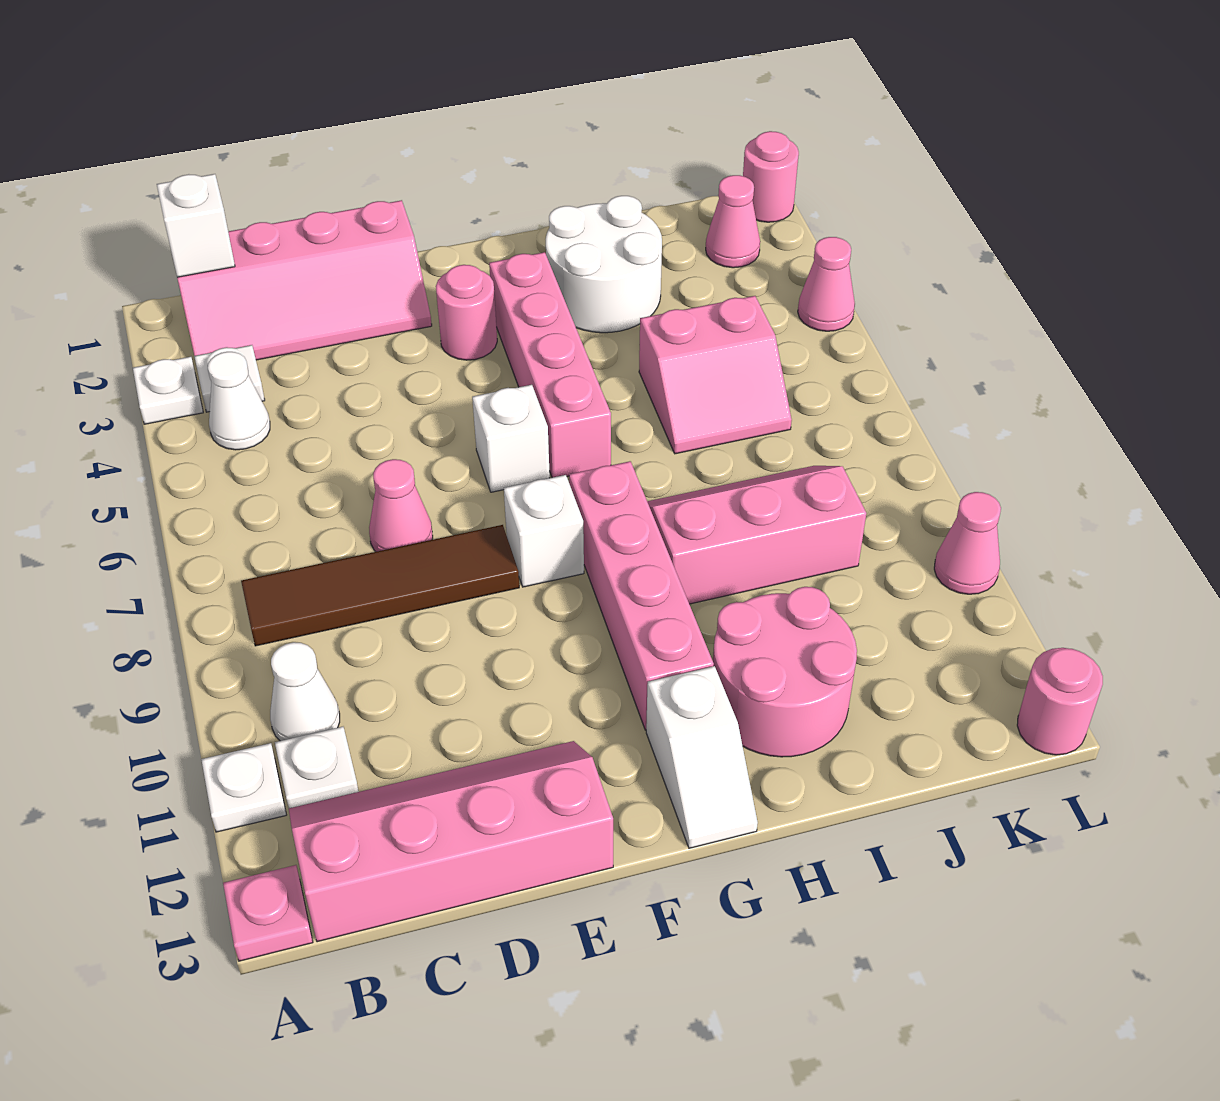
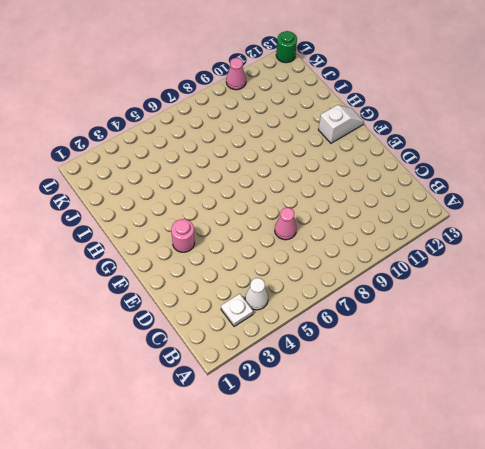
green 1x1 round brick [276,31,297,63] -> pink 1x1 round brick [1017,648,1103,755]
none -> white 1x1 plate [133,357,203,424]
none -> white 1x1 plate [201,743,286,832]
none -> pink 1x1 plate [223,865,313,961]

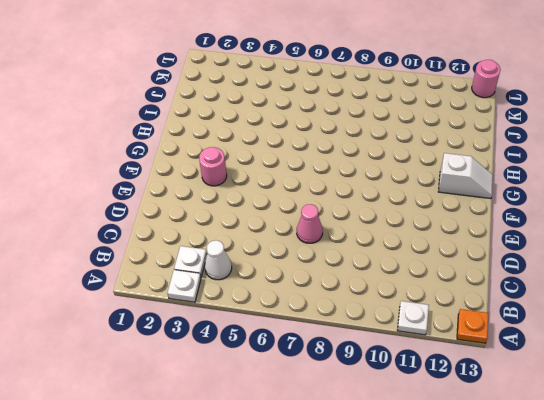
orange 1x1 plate [457,309,488,343] -> pink 1x1 plate [223,865,313,961]
none -> pink 2x4 slope [177,200,432,360]
none -> brown 1x4 tile [241,525,519,646]
none -> white 1x1 cone [270,642,340,741]

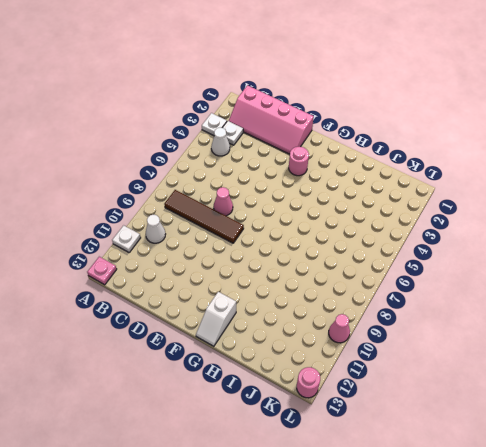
none -> white 1x1 plate [275,727,359,808]
none -> pink 2x4 slope [289,741,613,942]
none -> white 1x1 brick [472,385,550,492]

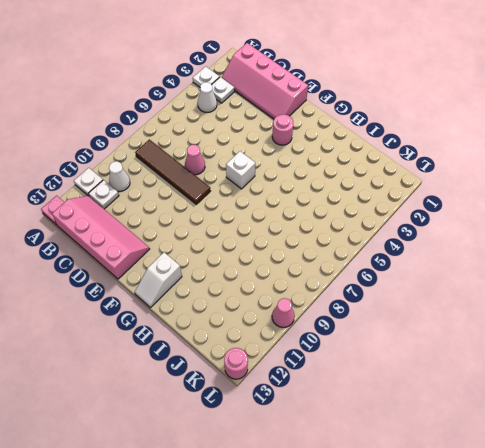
none -> white 1x1 brick [504,475,584,587]
none -> pink 1x4 brick [489,252,611,478]
none -> pink 1x4 brick [569,461,714,730]

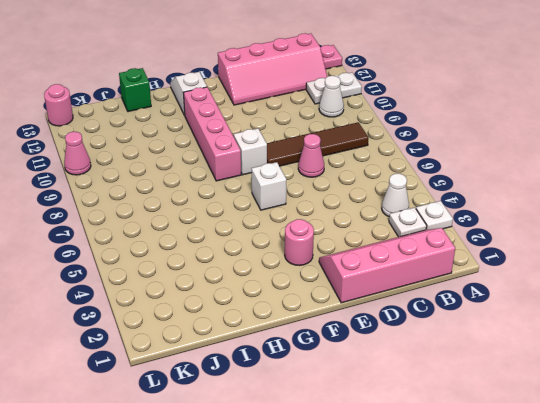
green 1x1 brick [119,68,151,112] -> none
none -> pink 1x4 brick [489,252,611,478]
none -> white 2x2 round brick [546,196,662,333]
none -> pink 2x3 slope [647,466,866,604]

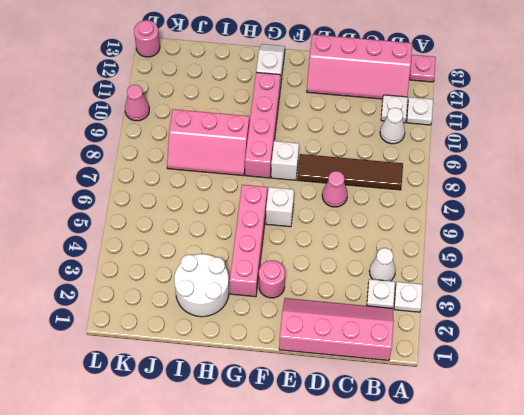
none -> pink 2x2 round brick [713,587,857,757]
none -> pink 2x2 slope [639,296,792,454]
none -> pink 1x1 cone [706,175,760,268]

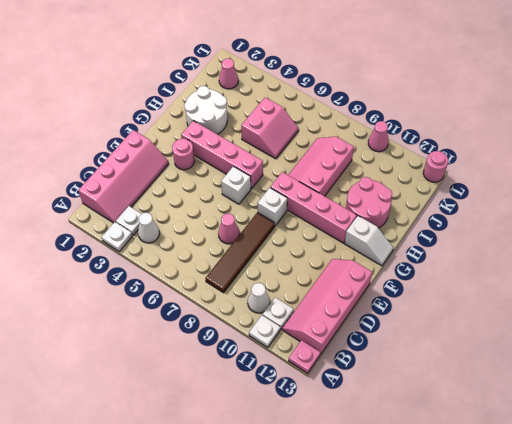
none -> pink 1x1 round brick [743,131,799,222]
none -> pink 1x1 cone [798,237,855,331]
none -> white 1x1 brick [157,174,235,277]

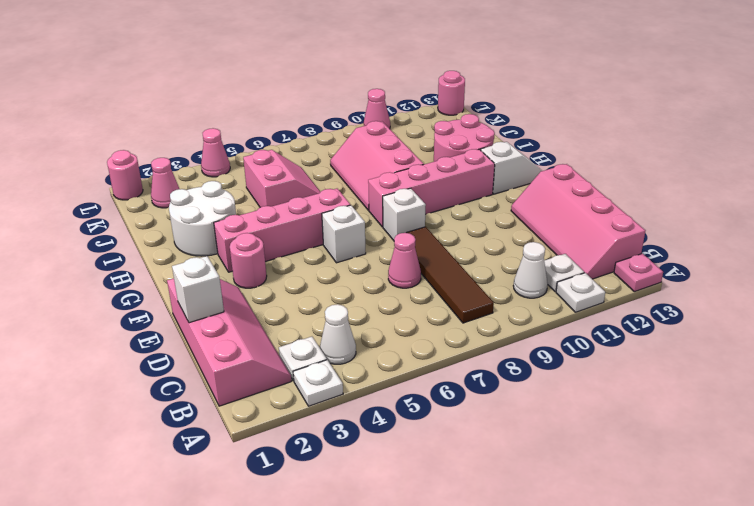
white 1x1 brick [172,256,224,323] -> white 1x1 brick moved to [157,174,235,277]

